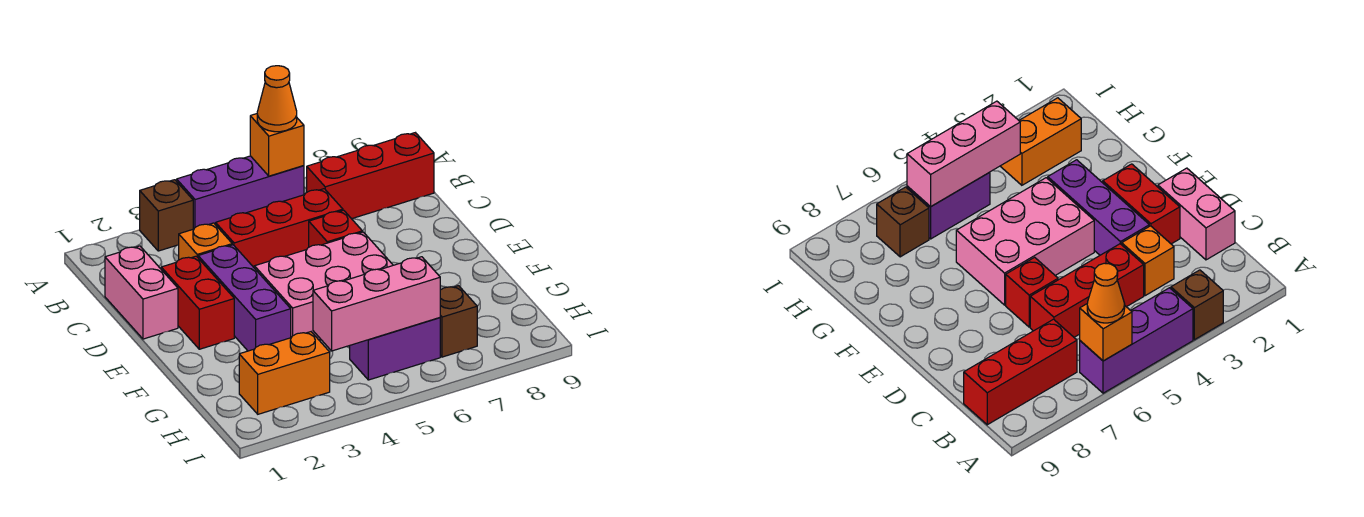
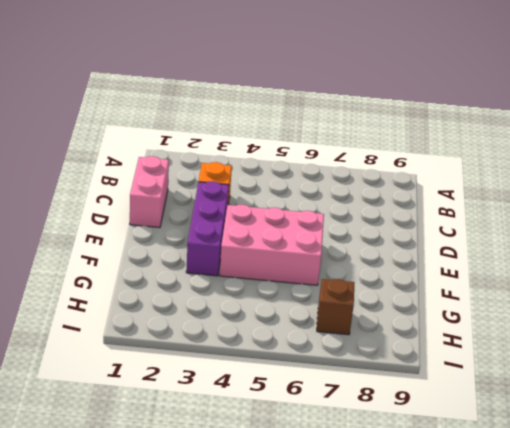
none -> brown 1x1 brick [140,180,193,251]
none -> purple 1x3 brick [177,156,304,229]
none -> red 1x3 brick [307,133,434,219]

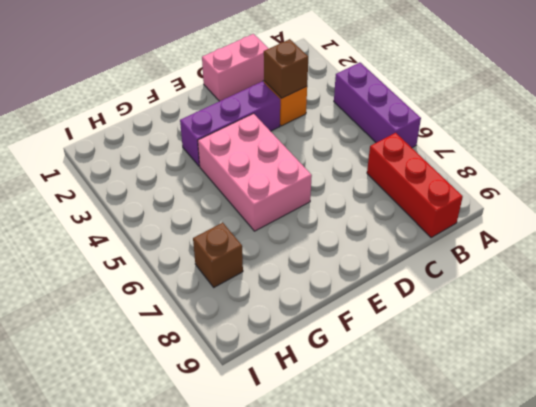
brown 1x1 brick [264,39,308,98] -> brown 1x1 brick moved to [140,180,193,251]
none -> red 1x3 brick [216,189,343,267]
none -> red 1x2 brick [161,256,234,349]
none -> red 1x1 brick [309,210,362,247]

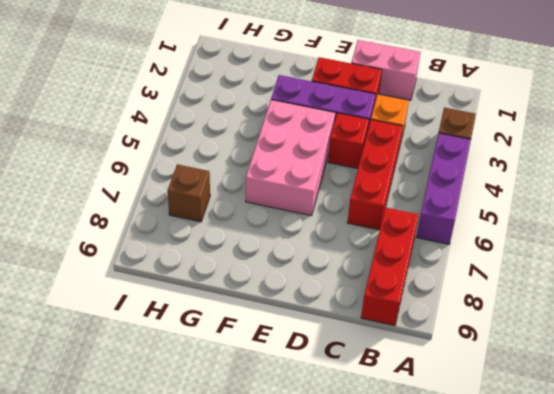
red 1x1 brick [328,113,369,169] -> red 1x1 brick moved to [309,210,362,247]
none -> orange 1x2 brick [239,332,330,414]
none -> purple 1x2 brick [350,318,440,380]
none -> orange 1x1 brick [250,114,304,176]

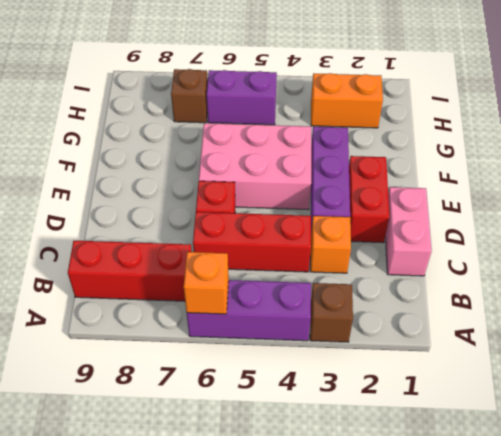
none -> pink 1x3 brick [313,257,440,351]
none -> orange 1x1 cone [257,66,297,132]

